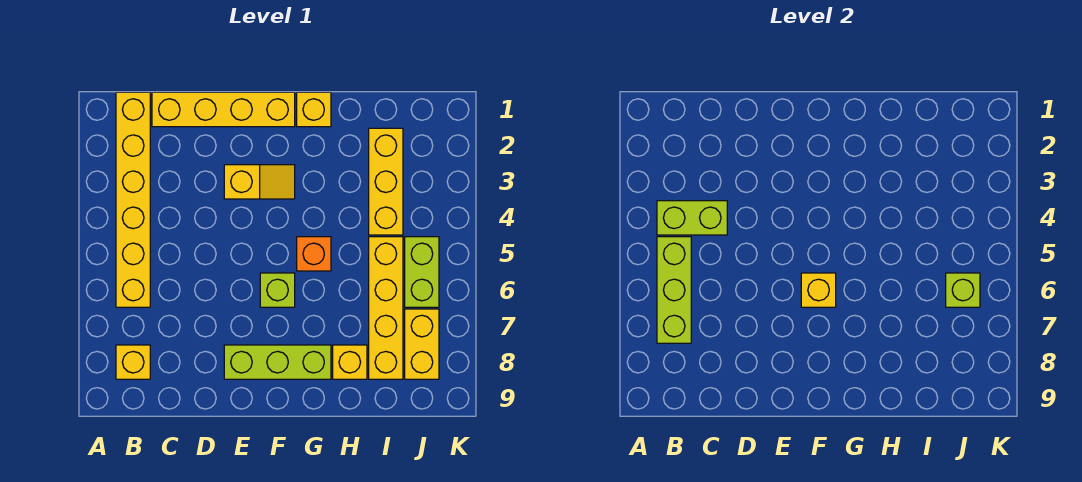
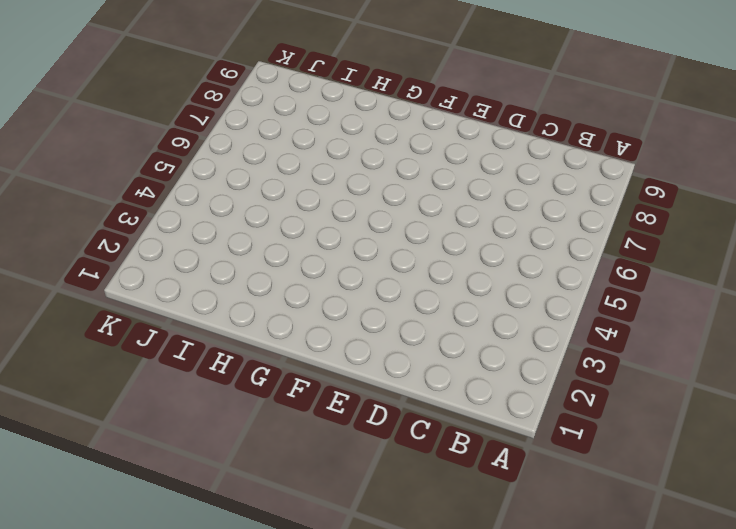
none -> yellow 1x6 brick [116,92,150,307]
none -> yellow 1x1 brick [116,345,150,379]
none -> yellow 1x4 brick [152,92,295,127]

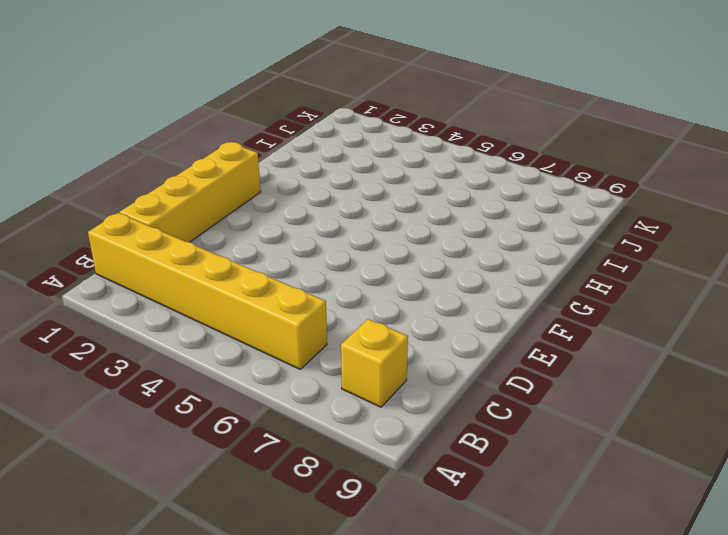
none -> yellow 1x2 slope [224,165,295,199]
none -> lime 1x3 brick [224,345,331,379]
none -> lime 1x1 brick [260,273,295,307]

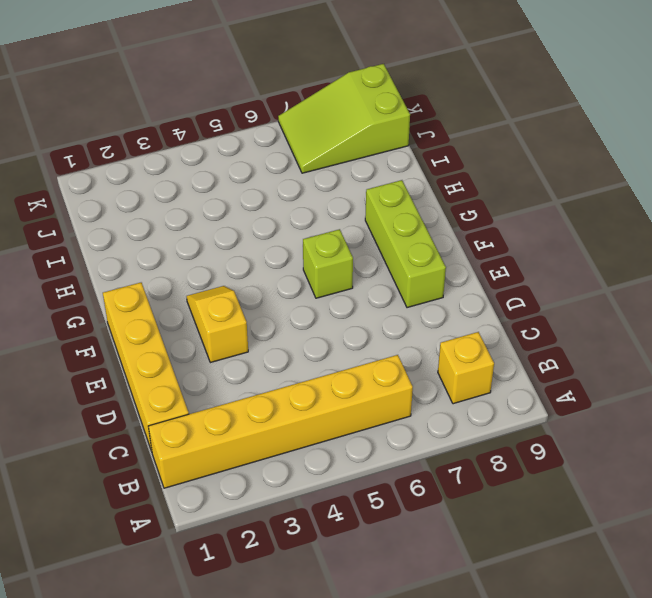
lime 2x3 slope [278,64,410,173] -> yellow 1x2 brick [405,309,439,379]
none -> yellow 1x1 brick [297,92,331,127]
none -> orange 1x1 brick [297,237,331,271]
none -> yellow 1x1 brick [333,345,367,379]

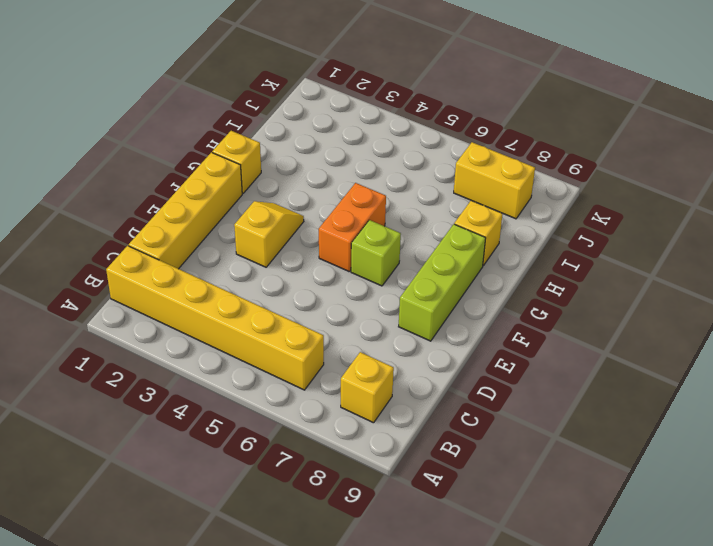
orange 1x2 brick [319,183,386,272] -> orange 1x1 brick [297,237,331,271]
none -> yellow 1x3 brick [369,128,403,235]
none -> yellow 1x4 brick [369,237,403,379]
none -> lime 1x2 brick [405,237,439,307]

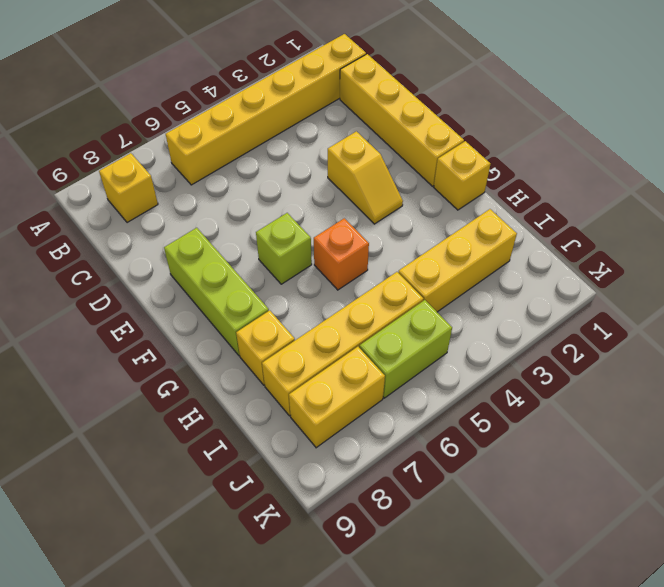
none -> lime 1x2 brick [657,201,727,235]
none -> lime 1x3 brick [657,237,691,343]
none -> yellow 1x1 brick [801,273,836,307]

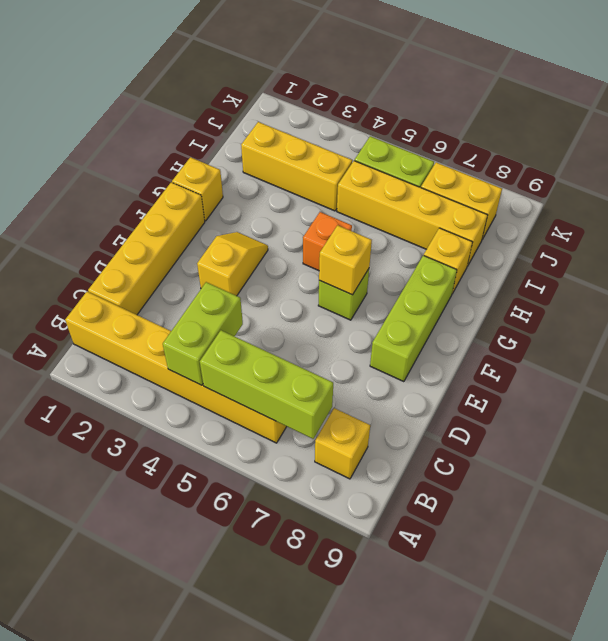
none -> lime 1x1 brick [946,273,980,307]

